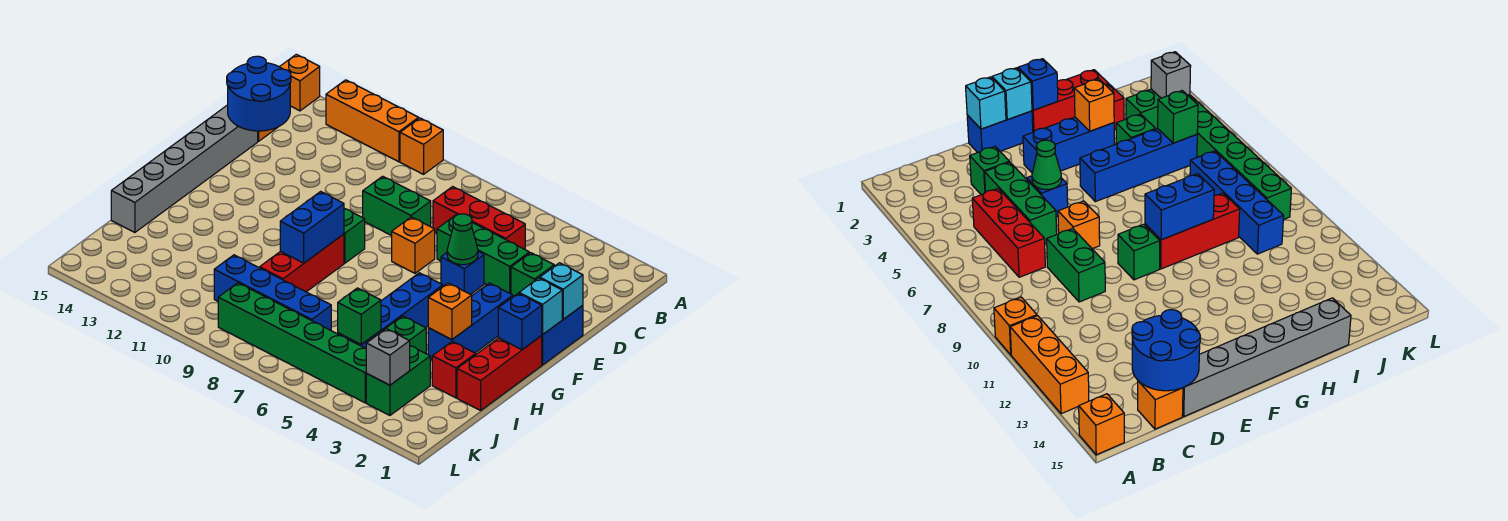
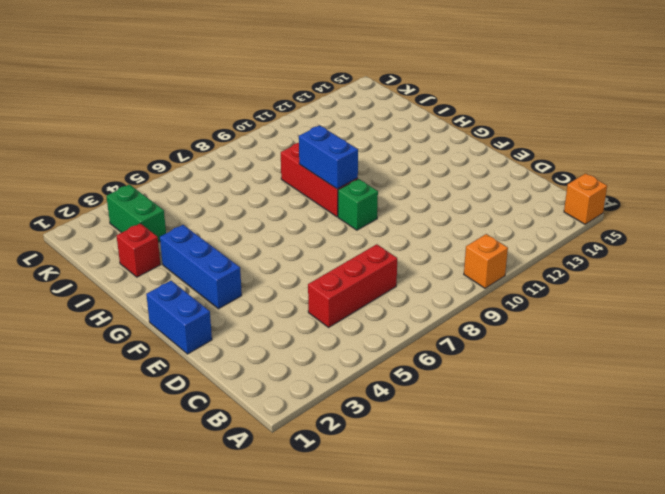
none -> orange 1x3 brick [326,80,419,162]
none -> orange 1x1 brick [1138,381,1183,429]
none -> green 1x1 brick [511,253,554,297]
none -> green 1x3 brick [437,215,529,294]

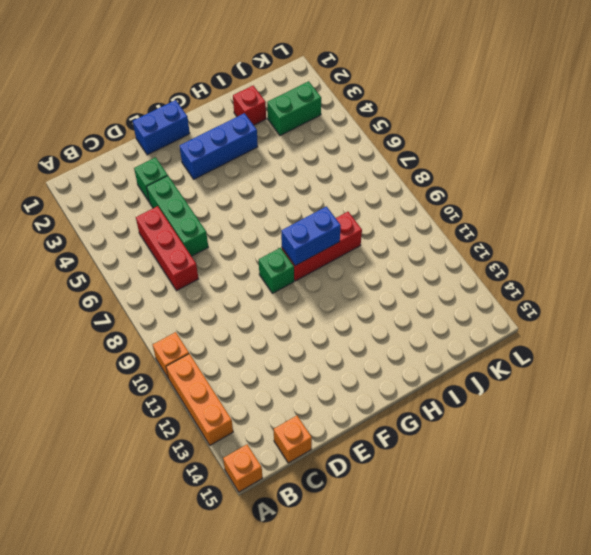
none -> green 1x2 brick [363,176,431,236]
none -> grey 1x6 brick [111,105,258,232]
none -> blue 1x1 brick [441,252,484,294]
none -> orange 1x1 brick [392,217,435,273]

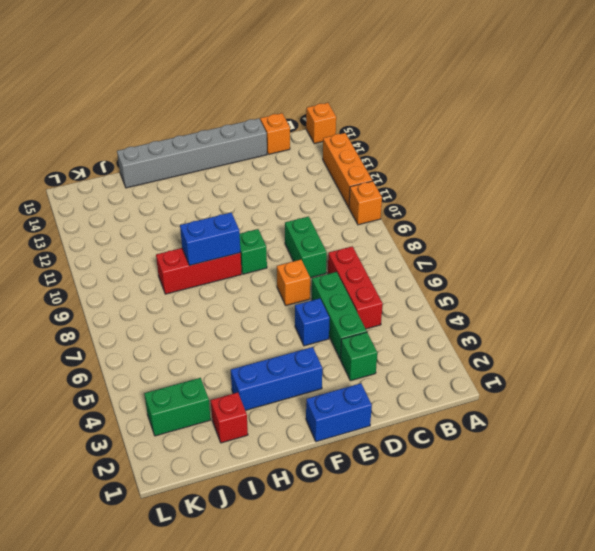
none -> red 1x3 brick [457,336,542,410]
none -> blue 1x4 brick [338,273,443,348]
none -> green 1x1 brick [384,316,426,353]
none -> blue 1x4 brick [214,255,331,330]

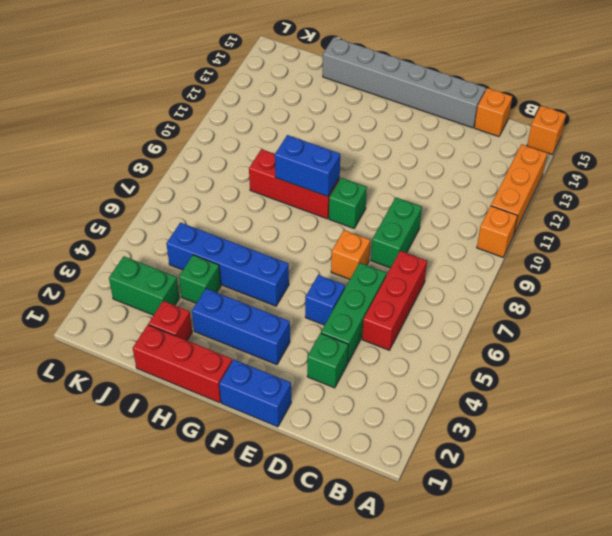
none -> blue 1x4 brick [214,255,331,330]
none -> green 1x6 brick [218,283,367,403]
none -> blue 2x2 round brick [227,56,291,131]
none -> cyan 1x1 brick [540,263,583,319]

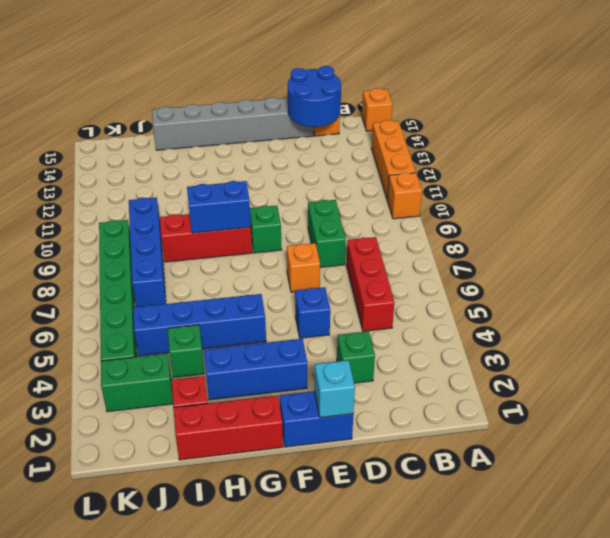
none -> green 1x3 brick [437,215,529,294]
none -> green 1x1 cone [447,214,478,265]
none -> cyan 1x1 brick [519,278,562,335]
none -> blue 1x1 brick [498,293,542,350]

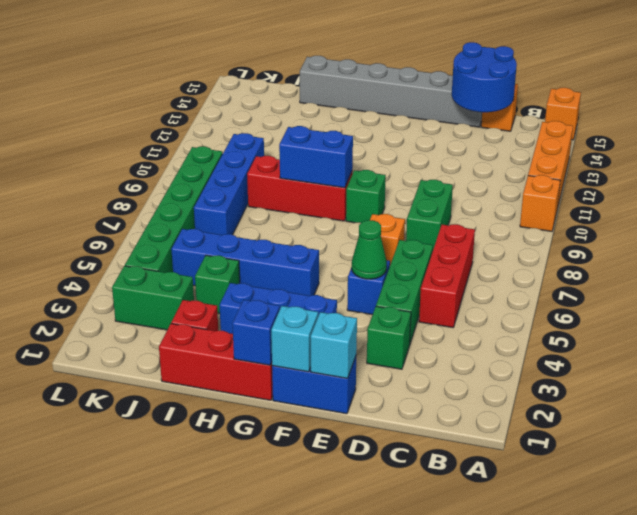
none -> orange 1x1 brick [428,283,472,340]
none -> green 1x1 brick [338,288,381,344]
none -> grey 1x1 brick [366,329,410,385]

